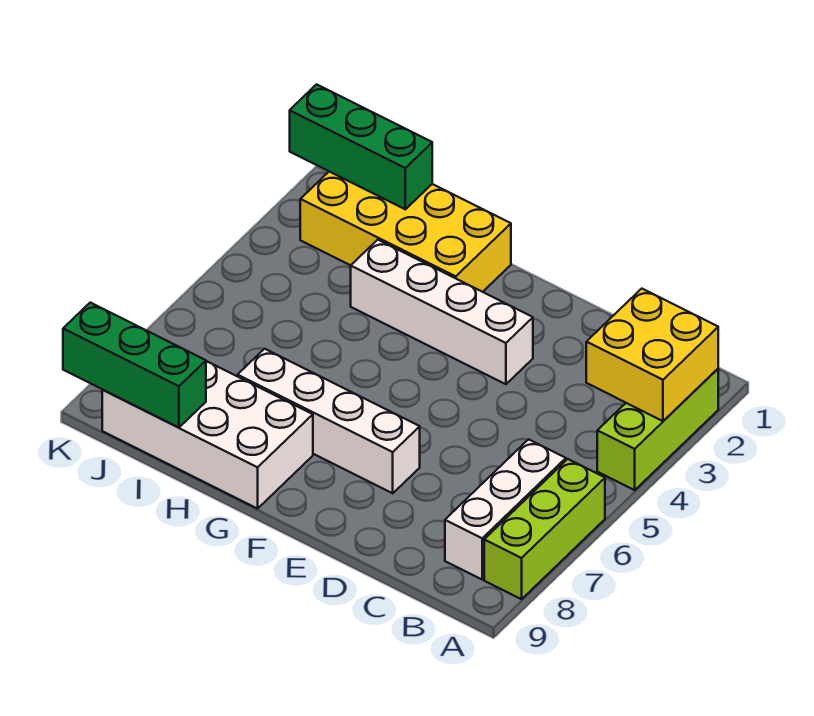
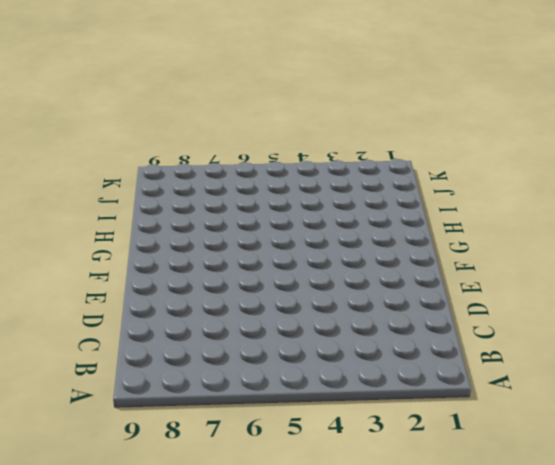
none -> lime 1x3 brick [597,369,718,490]
none -> lime 1x3 brick [484,459,605,599]

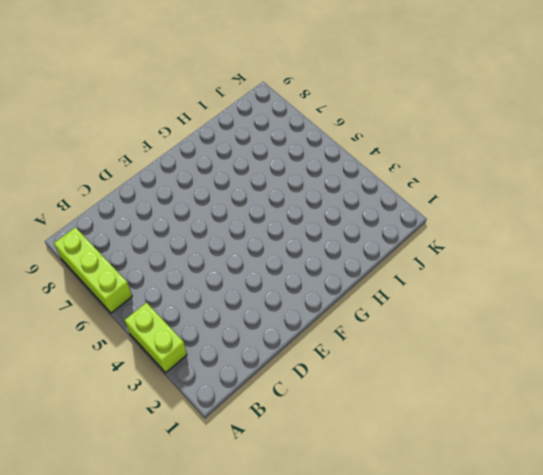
lime 1x2 brick [124,302,187,373] -> lime 1x3 brick [597,369,718,490]
none -> white 1x3 brick [445,439,566,579]
none -> white 1x4 brick [351,240,533,384]

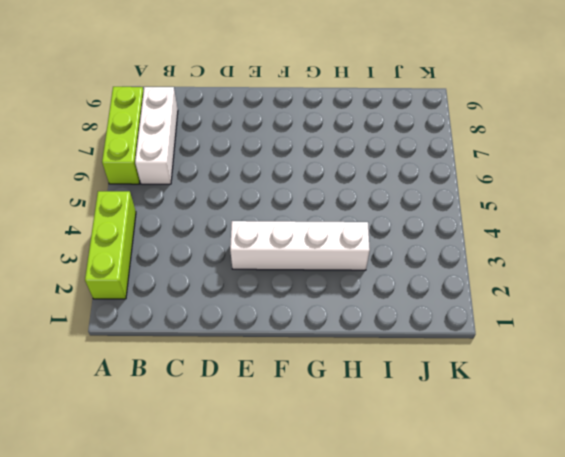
none -> white 1x4 brick [238,349,420,493]
none -> yellow 2x4 brick [300,172,511,292]

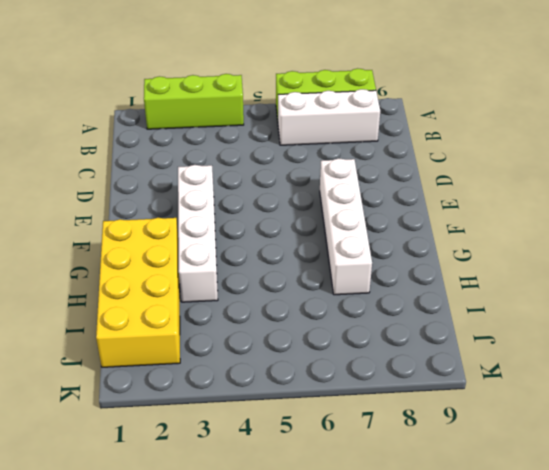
none -> white 2x4 brick [102,361,313,509]
none -> yellow 2x2 brick [586,289,718,421]

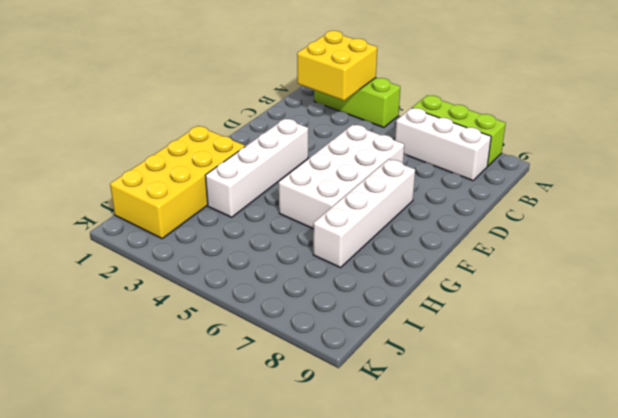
white 2x4 brick [279,125,404,229] -> white 2x4 brick moved to [102,361,313,509]
none -> green 1x3 brick [290,84,432,209]
none -> green 1x3 brick [63,303,206,427]

